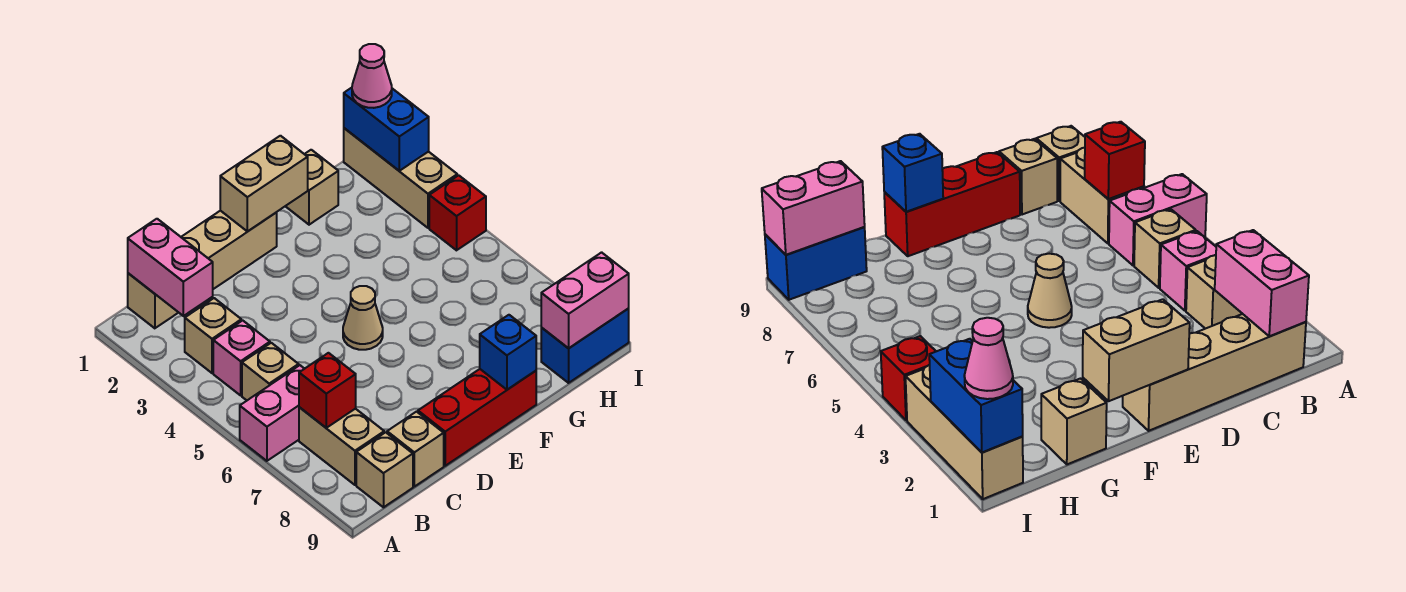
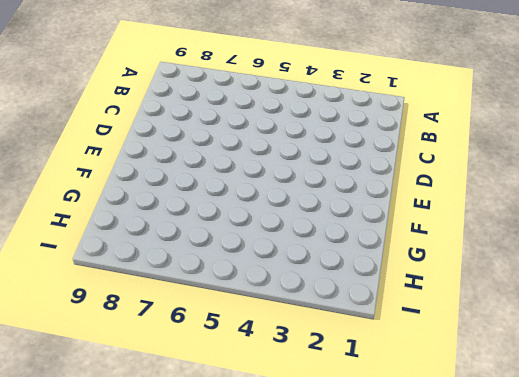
none -> pink 1x2 brick [240,365,304,461]
none -> tan 1x4 brick [128,211,277,328]
none -> tan 1x1 brick [185,298,241,373]

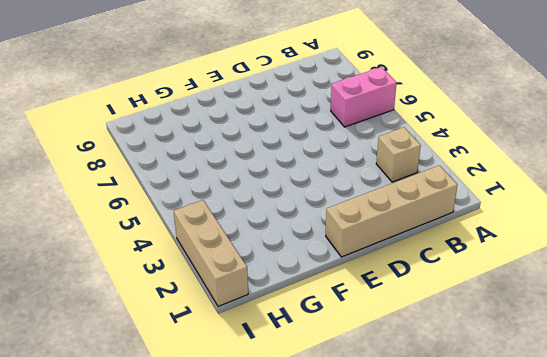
none -> pink 1x1 brick [213,320,270,395]
none -> tan 1x1 brick [242,343,299,400]
none -> tan 1x2 brick [299,407,384,485]

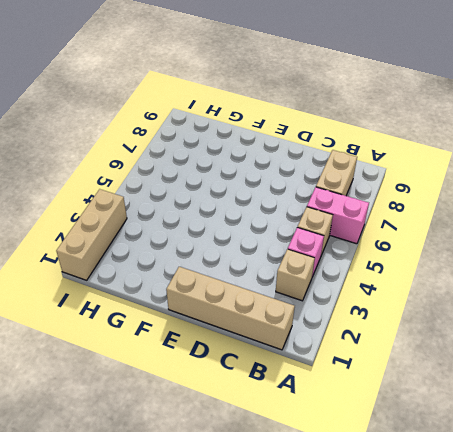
none -> tan 1x1 brick [356,432,413,507]
none -> tan 1x1 brick [387,412,444,487]
none -> red 1x3 brick [418,369,536,466]

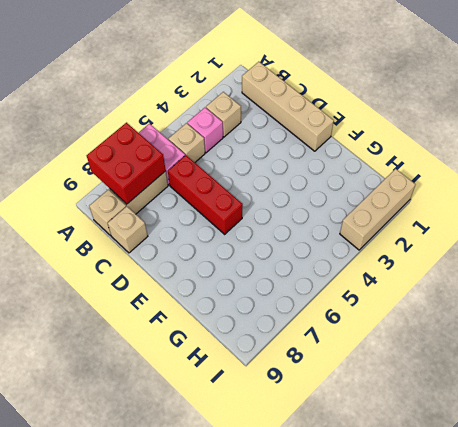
red 2x2 brick [87,123,166,204] -> red 1x1 brick [299,353,356,428]
red 1x3 brick [168,155,243,234] -> red 1x3 brick moved to [418,369,536,466]
none -> tan 1x1 cone [343,286,383,350]
none -> tan 1x1 brick [286,150,338,225]
none -> blue 1x2 brick [541,309,629,383]

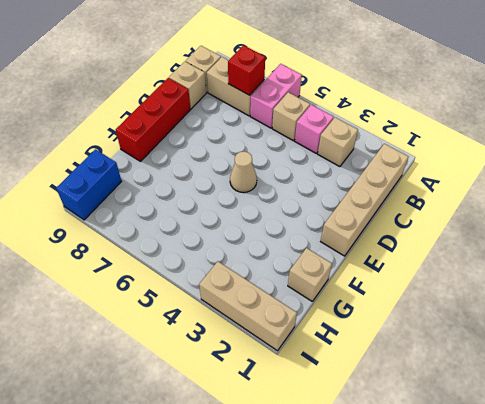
none -> red 1x1 brick [429,175,486,250]
none -> pink 1x2 brick [128,219,213,316]
none -> tan 1x2 brick [220,136,308,231]

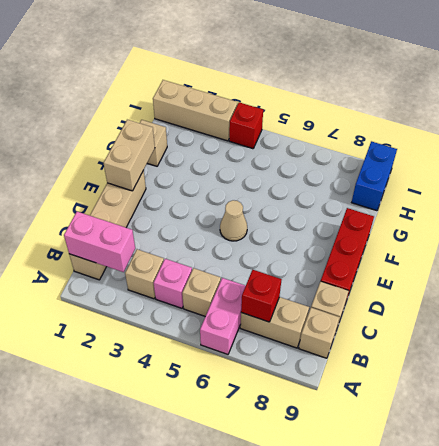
none -> blue 1x1 brick [480,315,536,390]
none -> pink 1x2 brick [541,252,629,348]
none -> blue 1x2 brick [344,88,429,171]

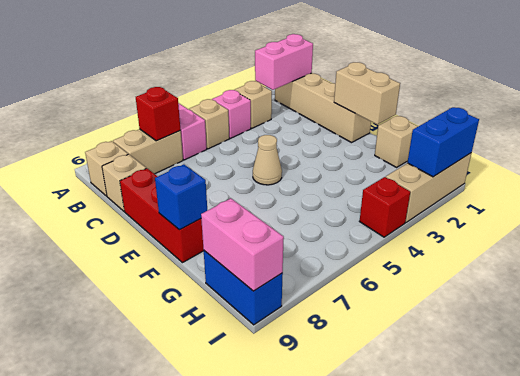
none -> pink 1x1 cone [352,44,392,108]

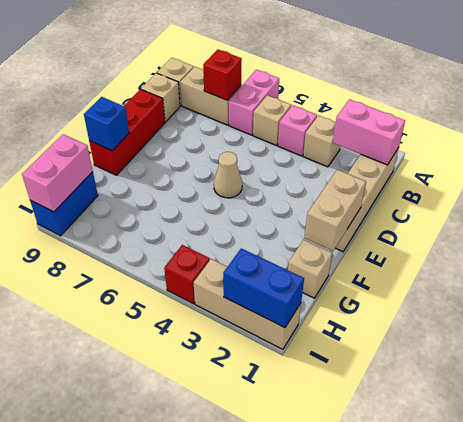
none -> pink 1x1 cone [352,44,392,108]

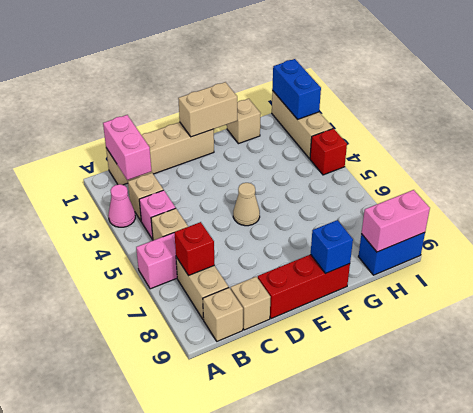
pink 1x1 cone [108,184,135,227] -> pink 1x1 cone moved to [352,44,392,108]

